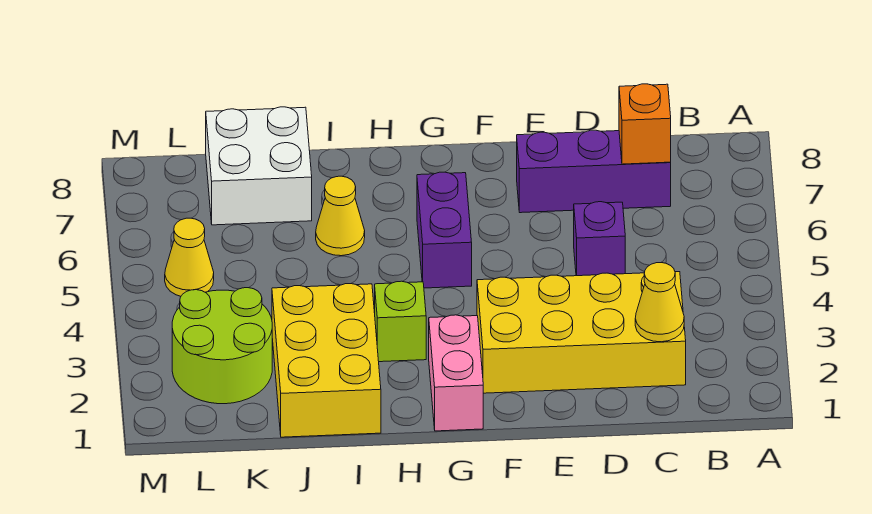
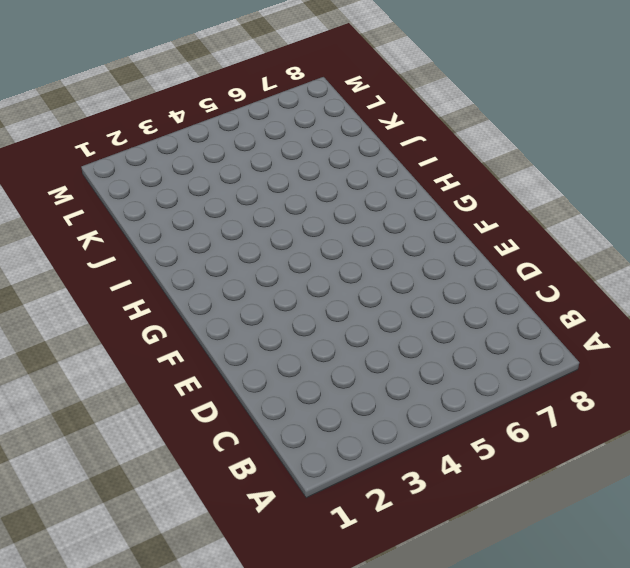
none -> yellow 2x4 brick [477,272,686,393]
none -> purple 1x3 brick [517,130,671,213]
none -> purple 1x1 brick [574,202,625,276]

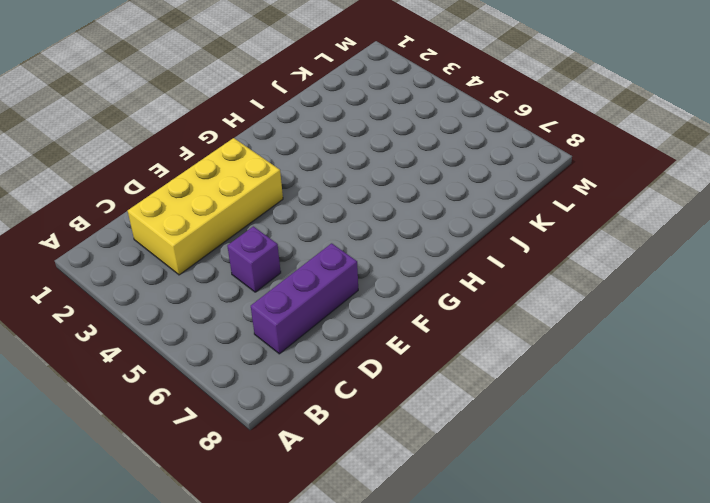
none -> pink 1x2 brick [429,315,483,431]
none -> purple 1x2 brick [417,172,472,288]
none -> lime 1x1 brick [375,281,426,362]

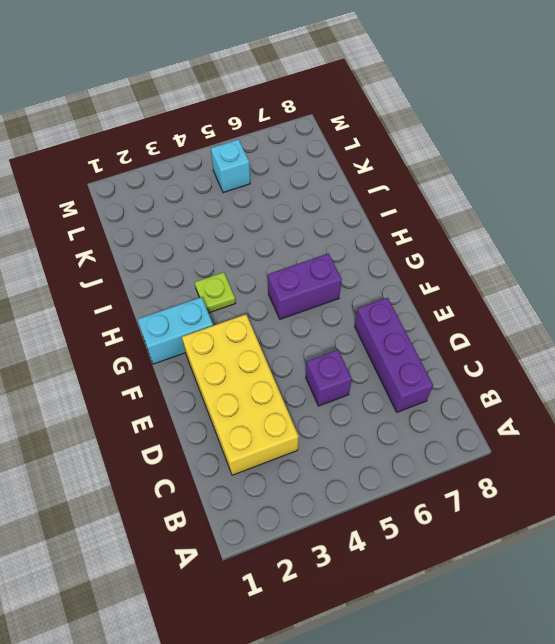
cyan 1x2 brick [138,297,213,364] -> pink 1x2 brick [429,315,483,431]
lime 1x1 plate [195,272,235,313] -> lime 1x1 brick [375,281,426,362]
cyan 1x1 brick [211,139,250,193] -> yellow 1x1 cone [165,218,214,296]
none -> yellow 2x3 brick [272,284,381,437]
none -> yellow 1x1 cone [316,176,365,256]
none -> white 2x2 brick [206,107,312,225]

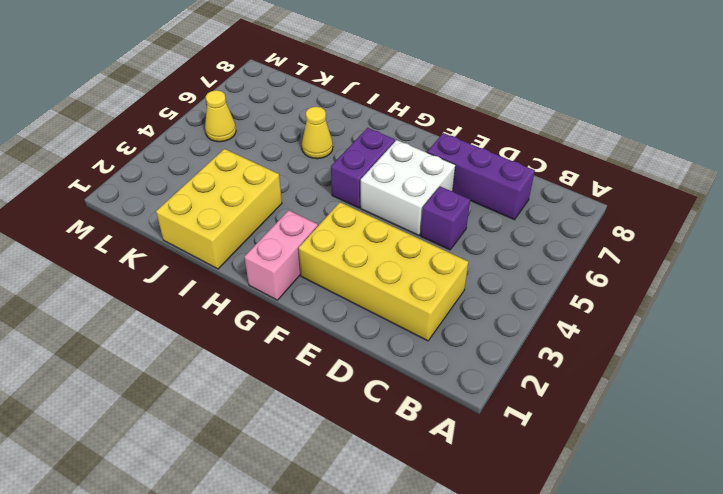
white 2x2 brick [361,140,455,236] -> white 2x2 brick moved to [206,107,312,225]
none -> lime 1x1 brick [375,281,426,362]
none -> lime 2x2 round brick [172,288,272,404]
none -> yellow 1x1 cone [635,263,684,342]

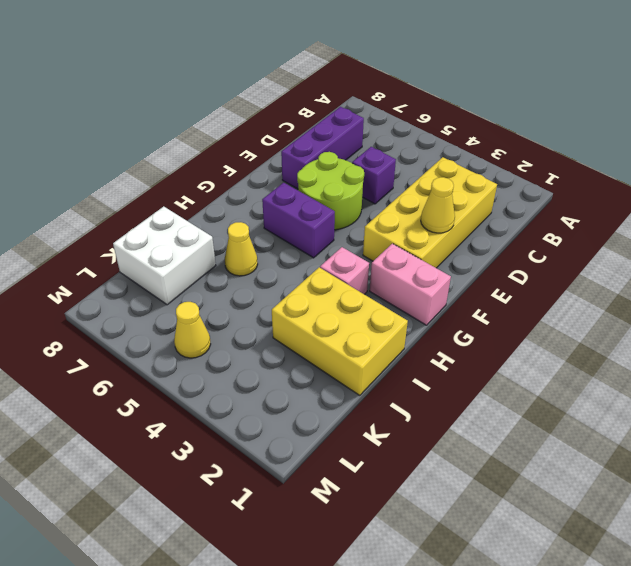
yellow 1x1 cone [421,177,455,233] -> yellow 1x1 cone moved to [635,263,684,342]
lime 2x2 round brick [297,152,364,230] -> lime 2x2 round brick moved to [172,288,272,404]
pink 1x1 brick [320,247,369,294] -> lime 1x1 brick [375,281,426,362]
none -> orange 1x1 brick [619,84,671,164]

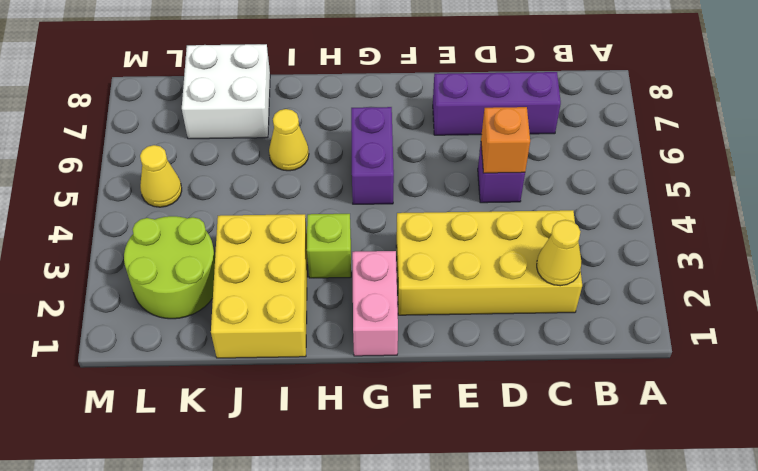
orange 1x1 brick [481,107,530,173] -> orange 1x1 brick moved to [619,84,671,164]

